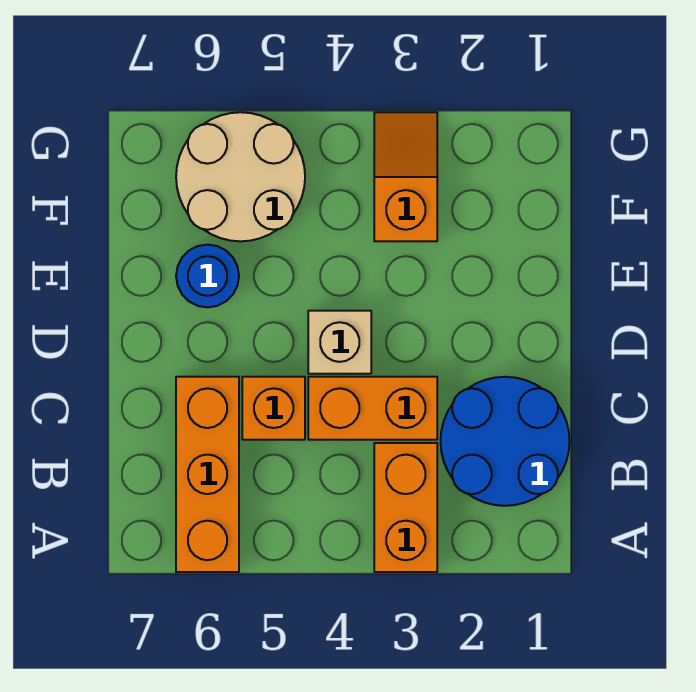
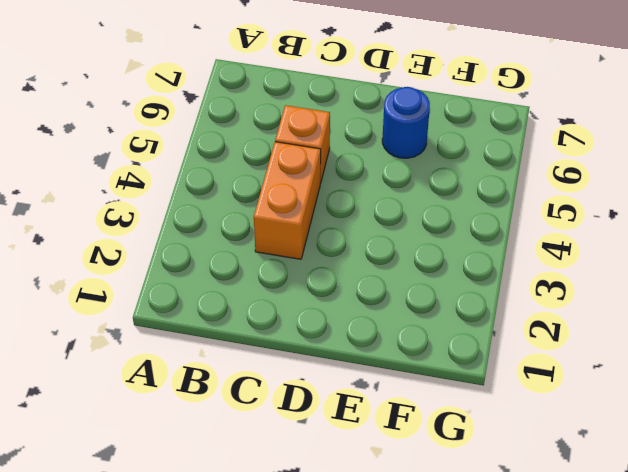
none -> orange 1x2 brick [374,443,437,572]
none -> orange 1x3 brick [176,377,239,572]

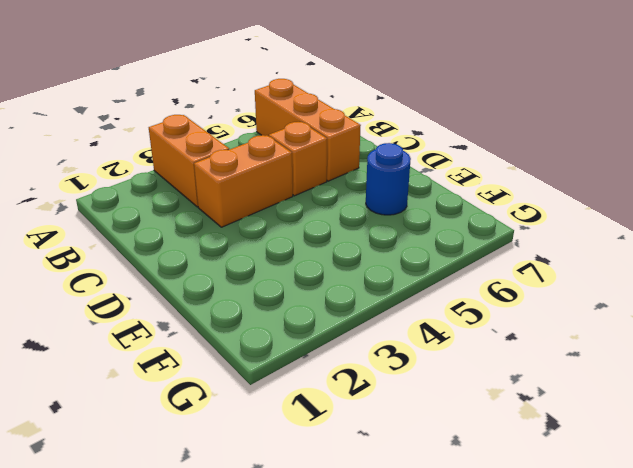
none -> blue 2x2 round brick [441,377,570,506]
none -> tan 1x1 brick [308,311,371,374]

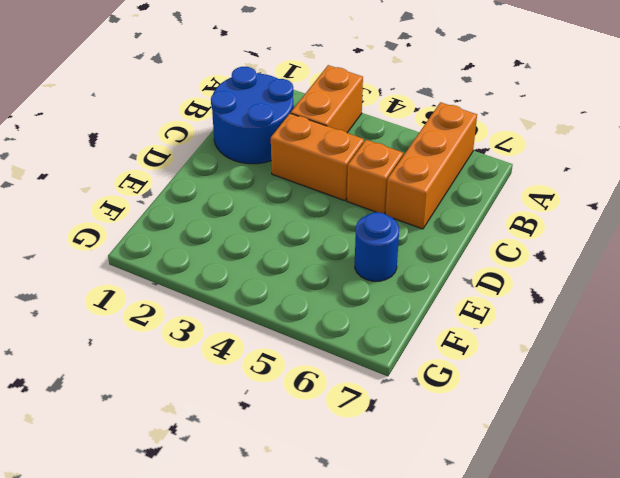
none -> tan 1x1 brick [308,311,371,374]
none -> orange 1x2 slope [374,112,437,241]

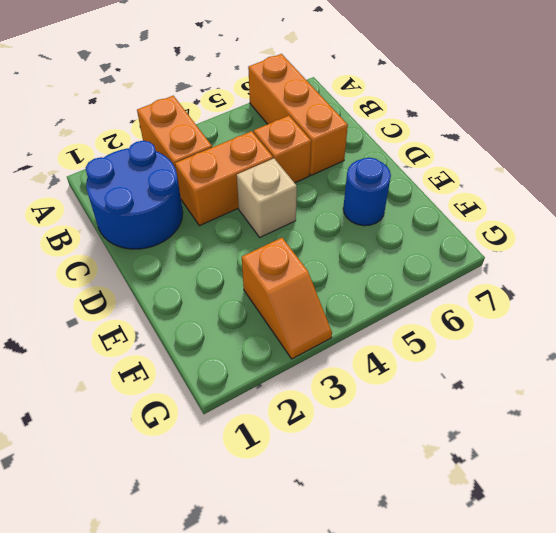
none -> tan 2x2 round brick [176,112,305,241]

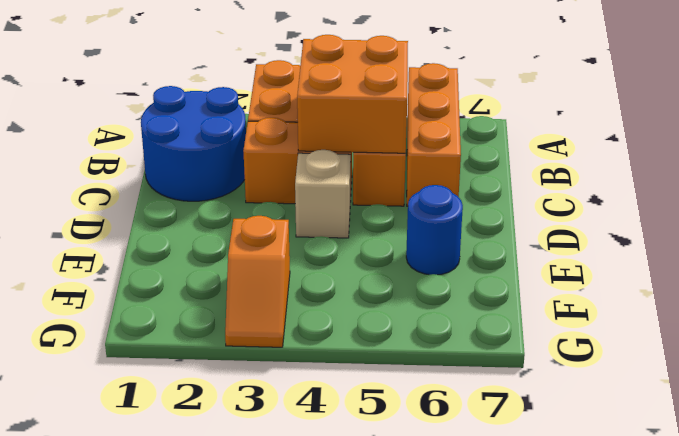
orange 2x2 brick [297,35,408,153] -> none
none -> tan 2x2 round brick [176,112,305,241]

